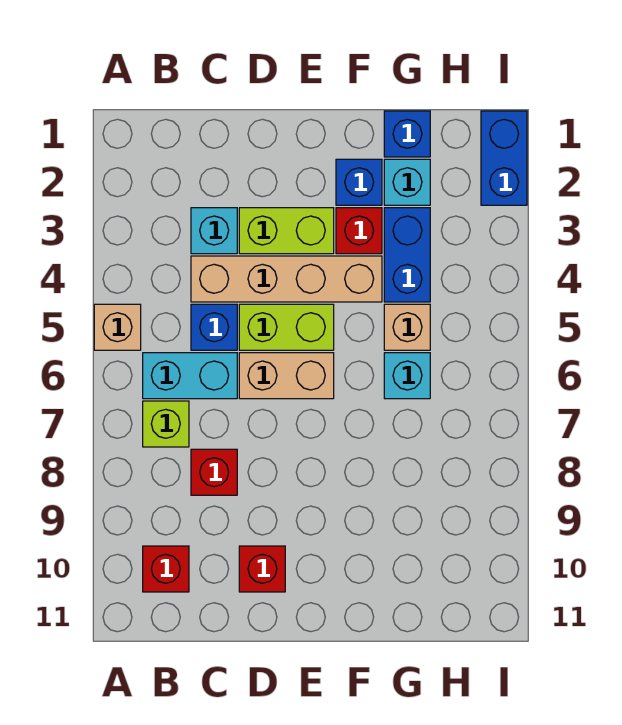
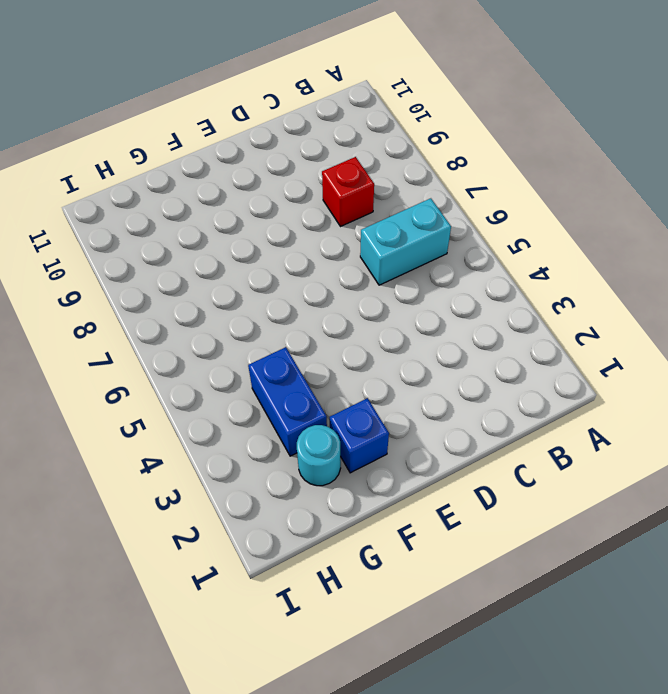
cyan 1x1 round brick [297,425,341,486] -> cyan 1x1 brick [384,159,430,205]
none -> tan 1x1 brick [94,304,141,350]
none -> lime 1x1 brick [143,401,189,447]
none -> red 1x1 brick [143,546,189,592]

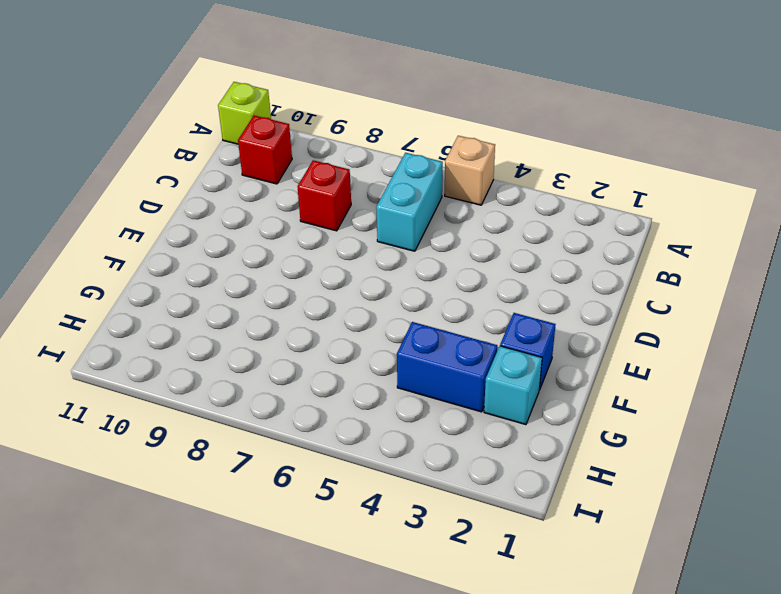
lime 1x1 brick [218,82,271,144] -> lime 1x1 brick moved to [143,401,189,447]
none -> cyan 1x1 brick [191,208,237,254]
none -> tan 1x4 brick [191,256,382,302]
none -> blue 1x1 brick [191,304,237,350]

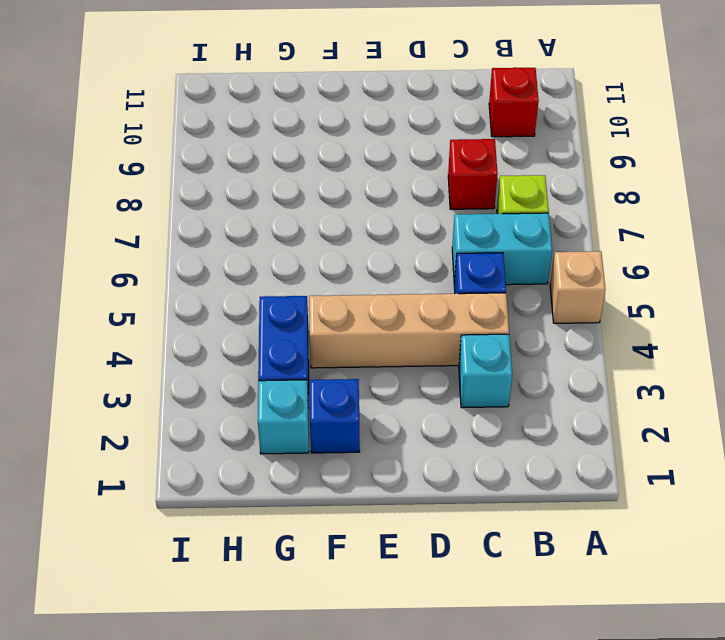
none -> lime 1x2 brick [239,208,334,254]
none -> lime 1x2 brick [239,304,334,350]
none -> tan 1x2 brick [239,353,334,399]

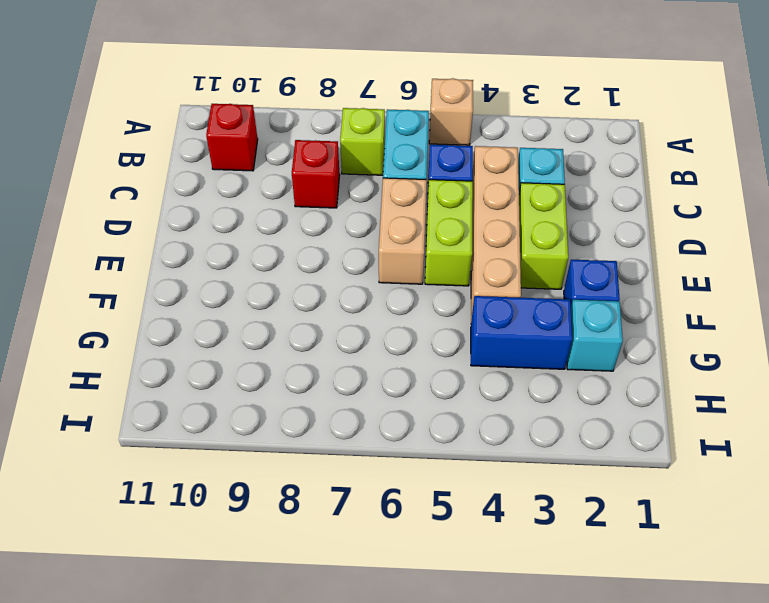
none -> red 1x1 brick [239,546,285,592]
none -> red 1x1 brick [336,208,382,254]
none -> blue 1x1 brick [384,111,430,157]

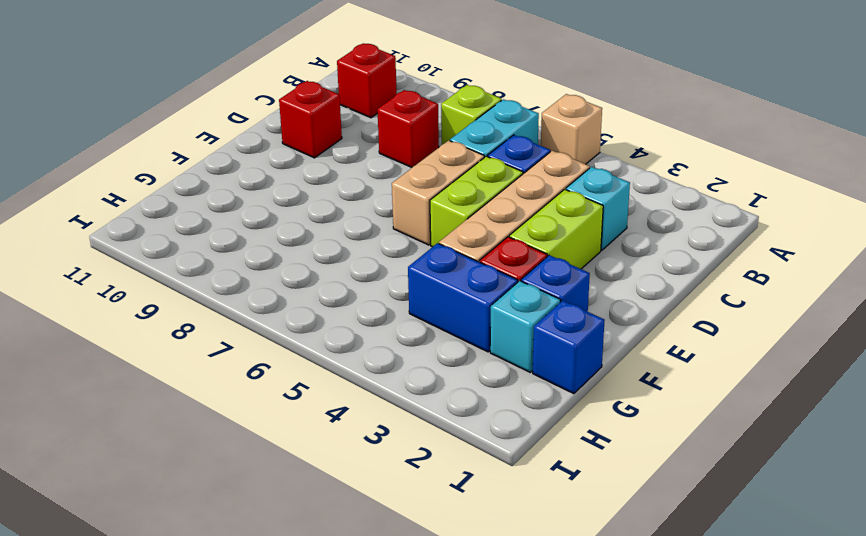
none -> tan 1x1 brick [384,304,430,350]
none -> cyan 1x1 brick [384,353,430,399]
none -> blue 1x2 brick [481,111,527,205]

